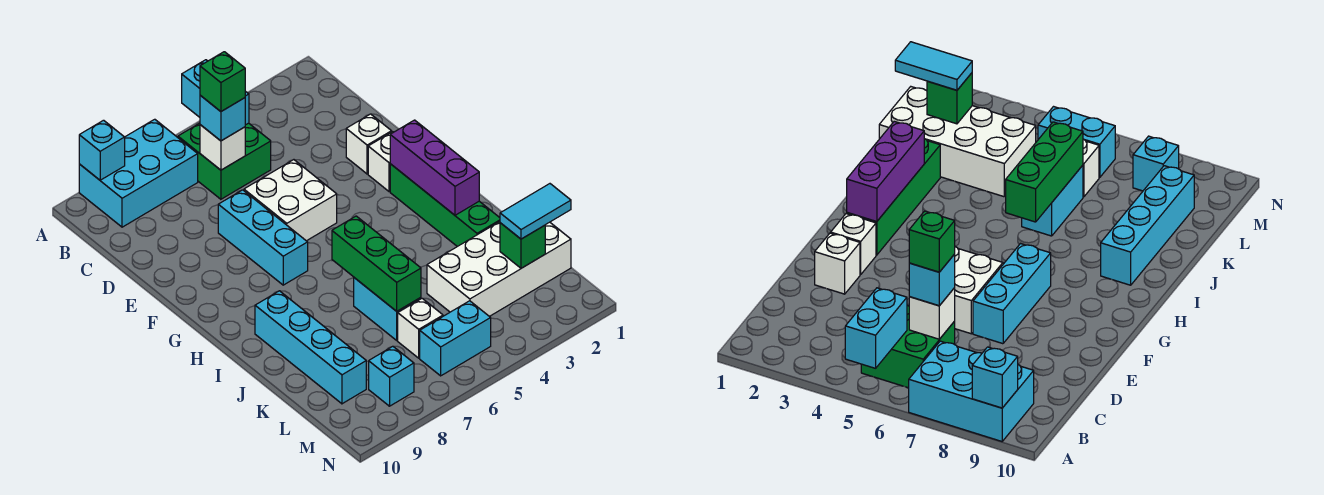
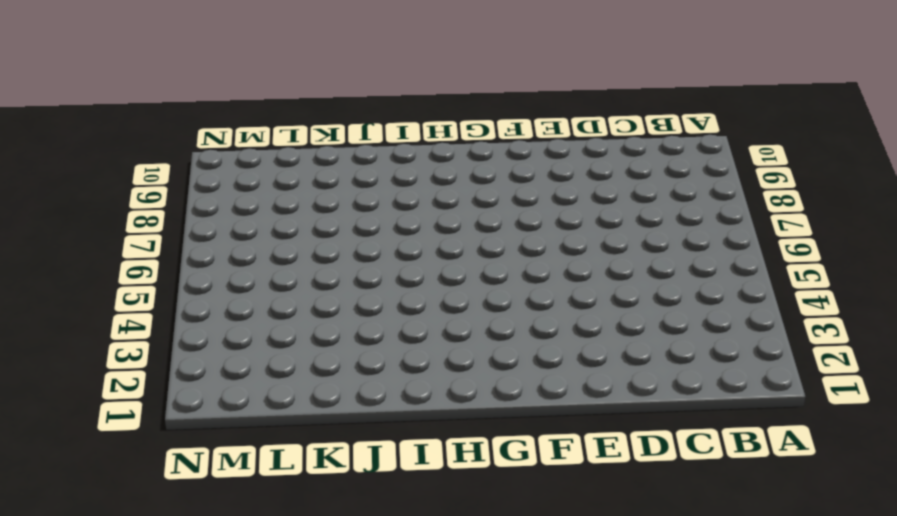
none -> cyan 2x3 brick [79,119,198,227]
none -> green 2x2 brick [178,123,271,199]
none -> white 1x1 brick [346,114,392,174]

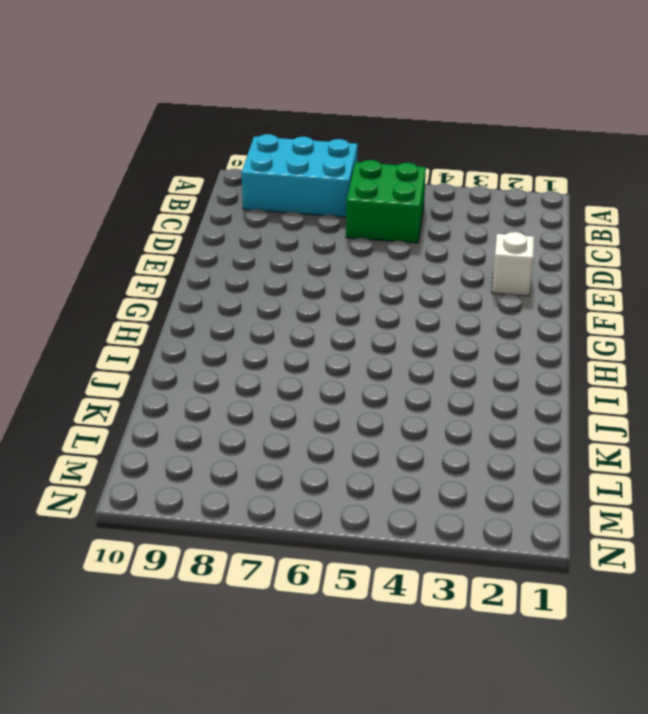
none -> white 2x2 brick [244,160,337,241]
none -> cyan 1x3 brick [218,190,308,285]
none -> white 1x1 brick [368,132,393,192]

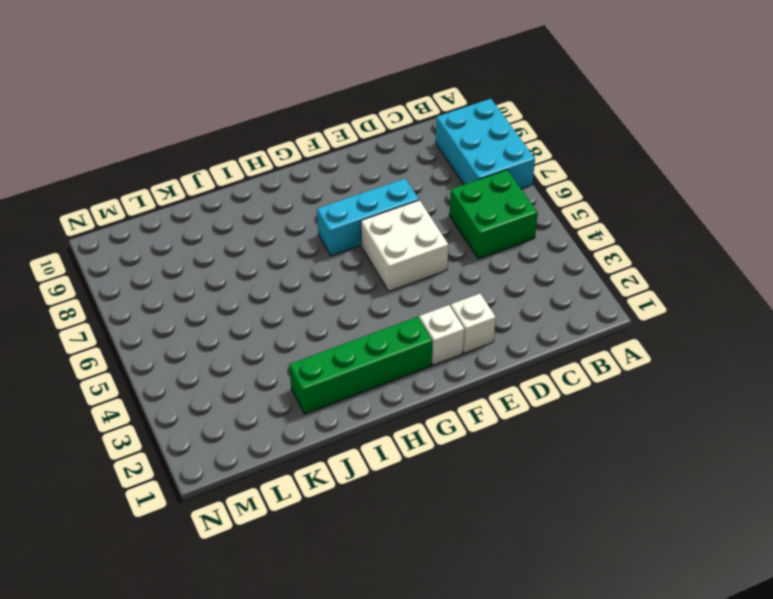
none -> cyan 1x4 brick [255,291,366,404]
none -> cyan 1x2 brick [354,278,421,340]
none -> white 2x4 brick [427,222,571,316]

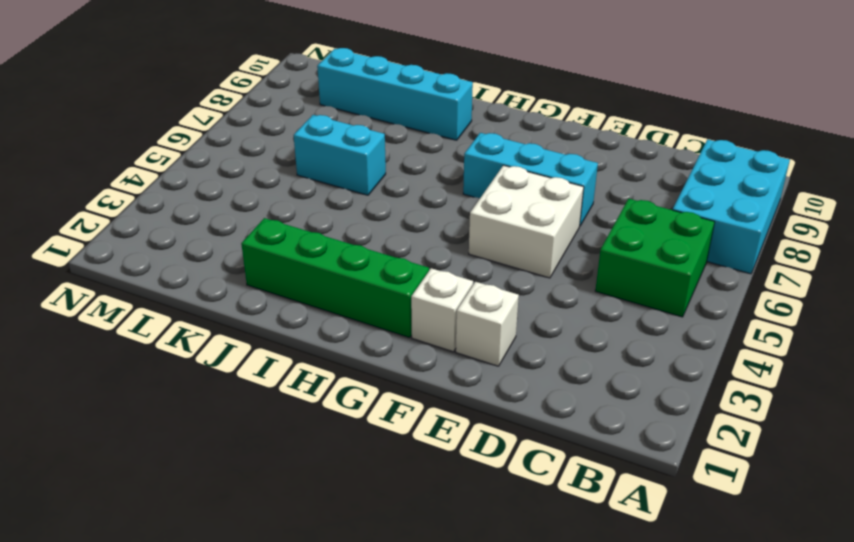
none -> white 2x4 brick [427,222,571,316]
none -> white 1x1 brick [398,298,443,358]
none -> cyan 1x2 brick [420,301,491,376]

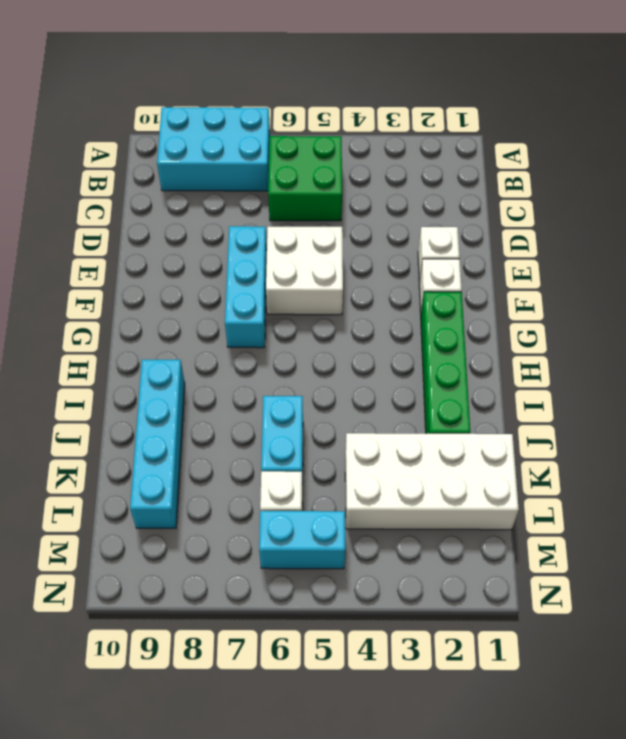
none -> cyan 1x1 brick [369,346,414,406]
none -> cyan 1x2 brick [182,60,249,125]
none -> cyan 1x1 brick [79,120,125,180]

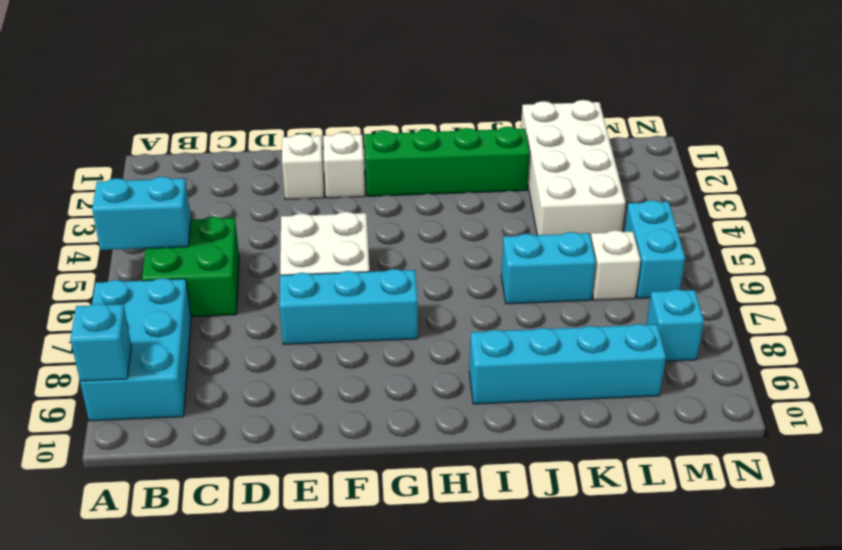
none -> white 1x1 brick [200,125,245,170]
none -> purple 1x3 brick [390,120,479,215]
none -> green 1x3 brick [332,216,421,311]

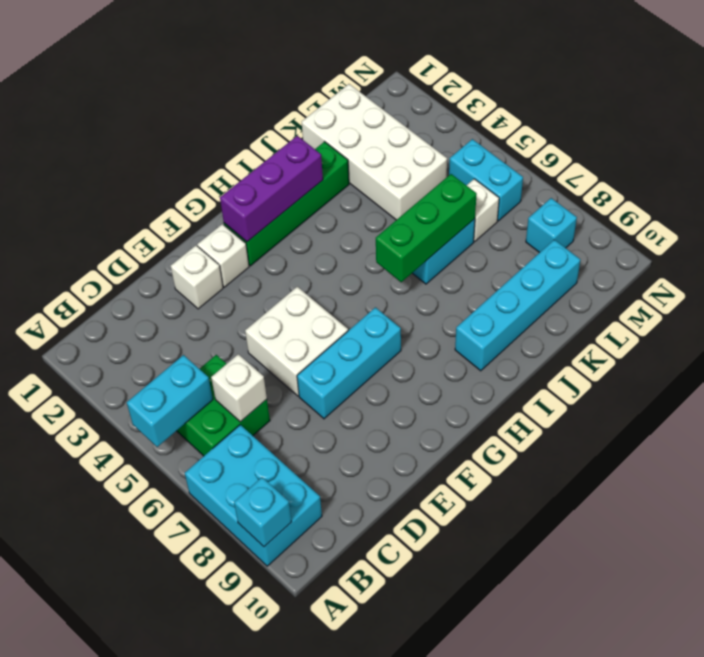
none -> green 1x1 brick [500,223,545,268]
none -> cyan 1x1 brick [200,95,245,141]
none -> cyan 1x2 tile [500,184,571,239]

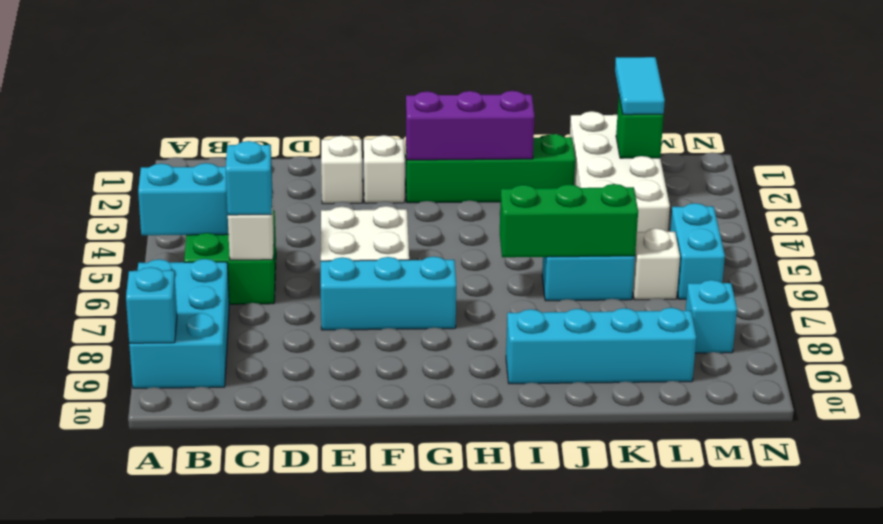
none -> green 1x1 brick [200,52,245,111]

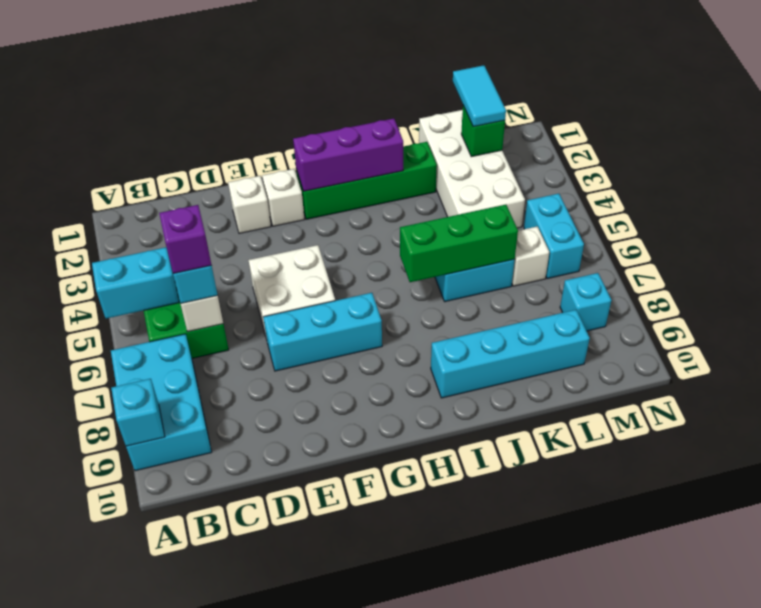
purple 1x1 brick [159,205,211,274] -> green 1x1 brick [200,52,245,111]

